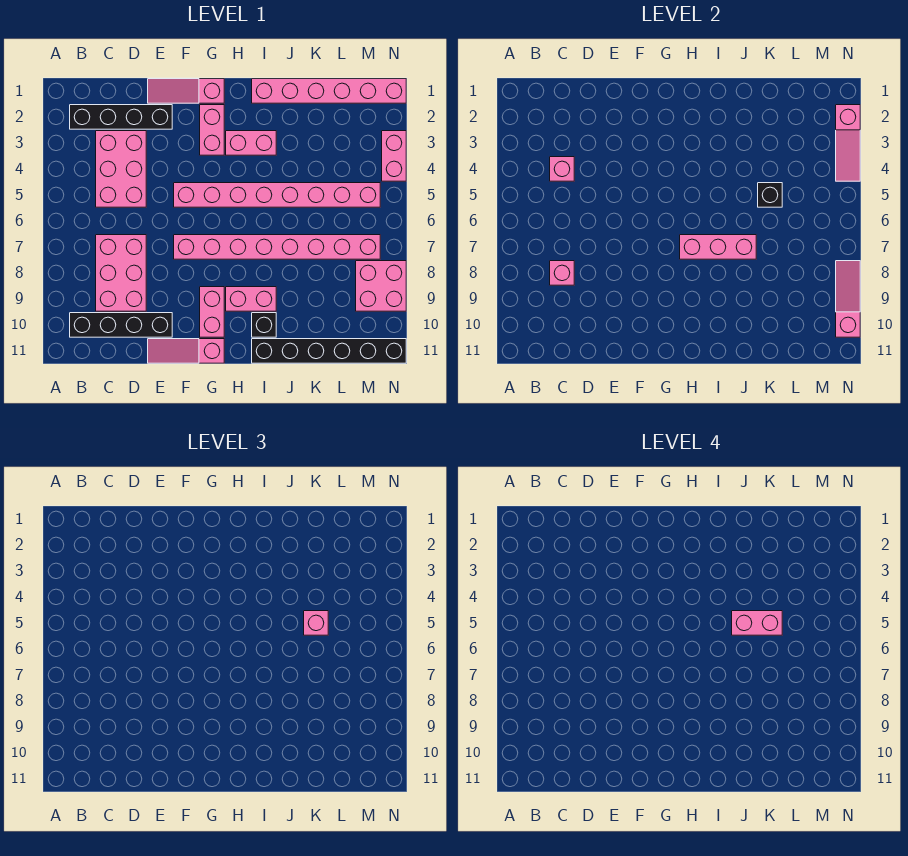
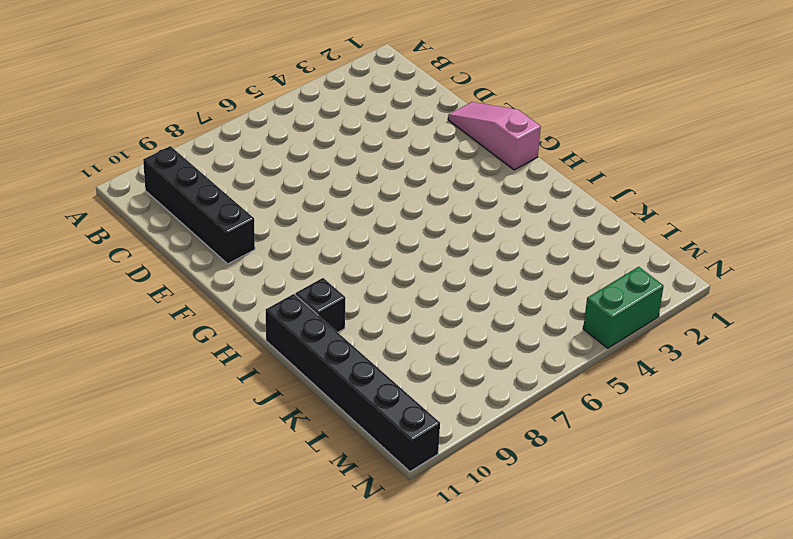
green 1x2 brick [583,267,664,348] -> pink 1x2 brick [382,131,406,181]
none -> black 1x4 brick [70,105,172,129]
none -> pink 2x3 brick [96,131,146,207]
none -> pink 2x3 brick [96,235,146,311]

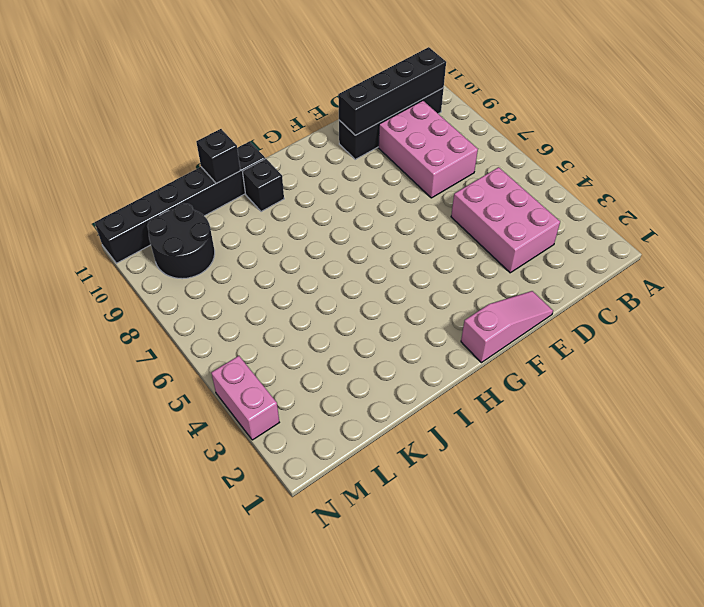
black 1x4 brick [338,47,446,135] -> black 1x4 brick moved to [70,105,172,129]
black 1x1 brick [196,129,240,183] -> black 1x1 brick moved to [758,183,782,207]
black 2x2 round brick [147,203,215,279] -> pink 2x2 brick [356,261,406,311]
none -> pink 1x3 slope [148,339,224,363]
none -> pink 1x8 brick [174,183,380,207]
none -> pink 1x8 brick [174,235,380,259]

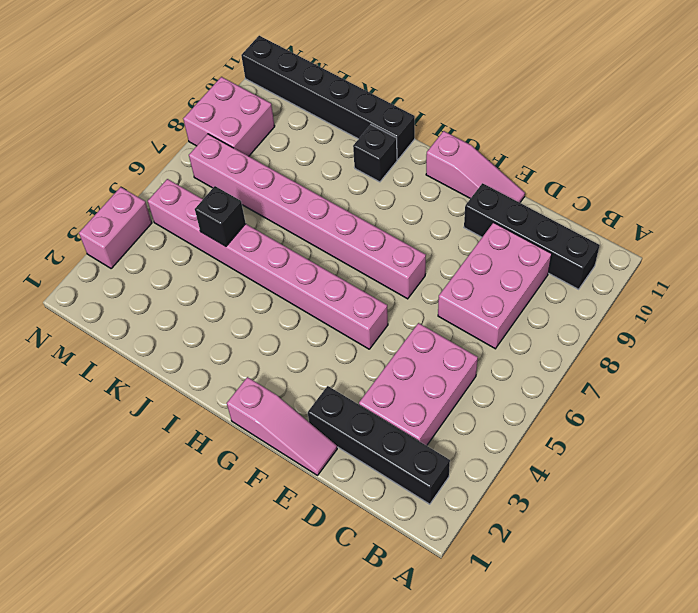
none -> pink 1x2 brick [200,105,224,155]
none -> pink 1x2 brick [200,287,224,337]
none -> pink 1x2 brick [226,131,276,155]

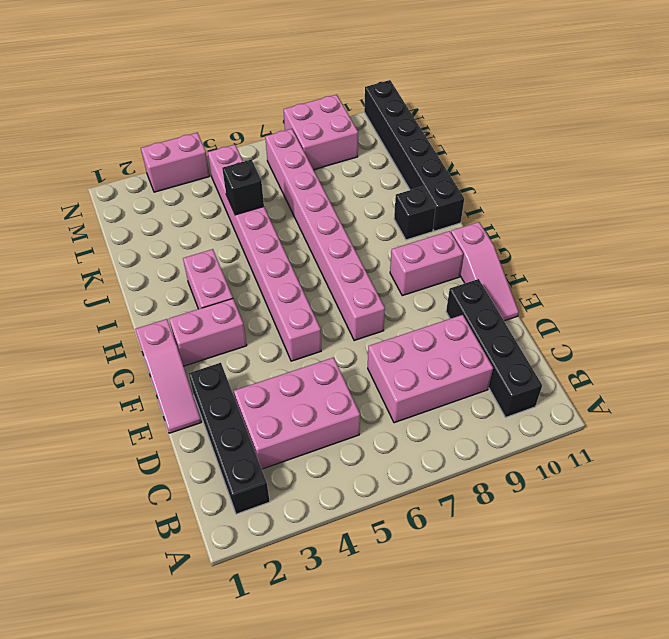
none -> pink 1x2 brick [226,287,276,311]
none -> pink 1x6 brick [252,79,406,103]
none -> pink 1x1 brick [550,157,574,181]

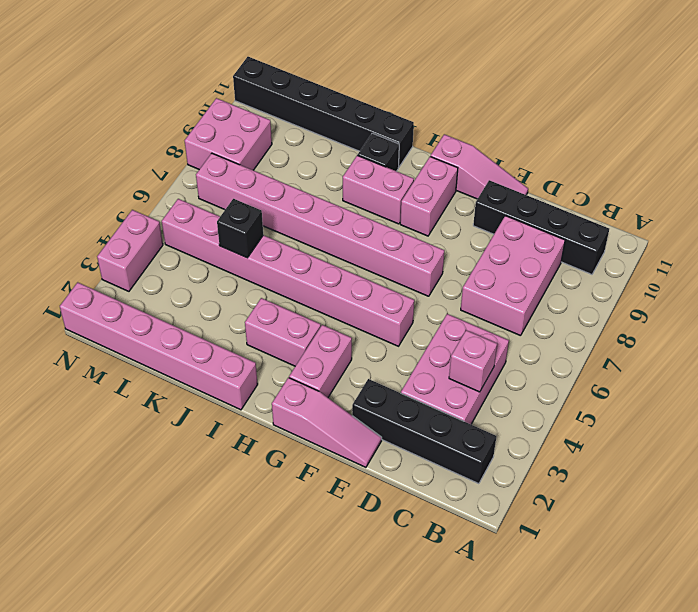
none -> pink 1x1 brick [550,261,574,285]
none -> pink 1x3 brick [680,235,756,259]
none -> pink 1x3 slope [836,105,860,181]

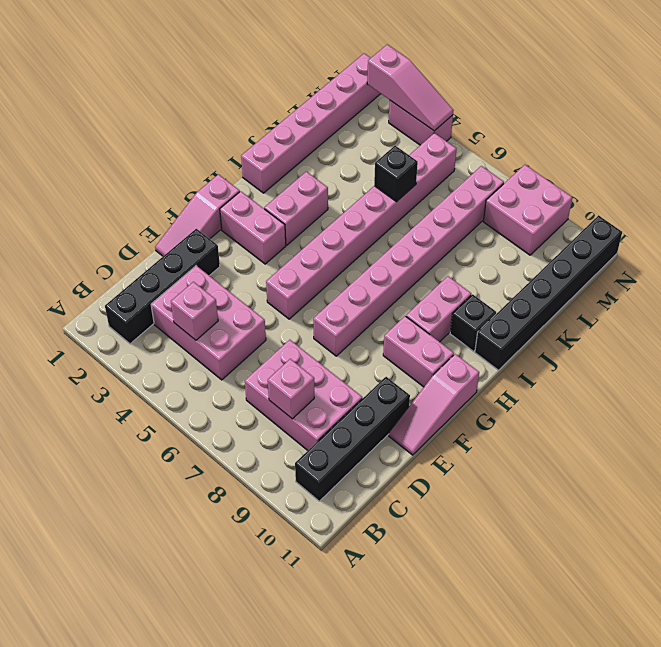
none -> pink 1x3 brick [680,235,756,259]
none -> pink 1x3 slope [836,261,860,337]
none -> pink 1x1 brick [304,611,328,635]

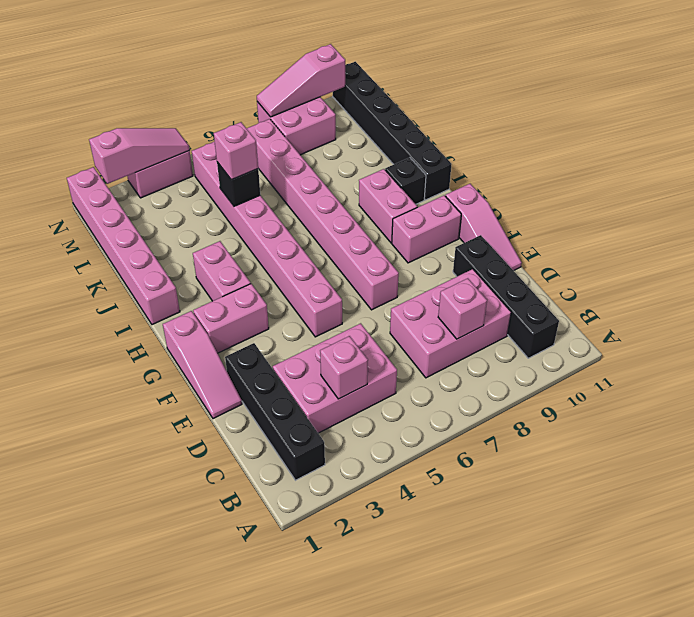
none -> pink 1x3 brick [680,235,756,259]
none -> pink 1x2 brick [732,611,782,635]

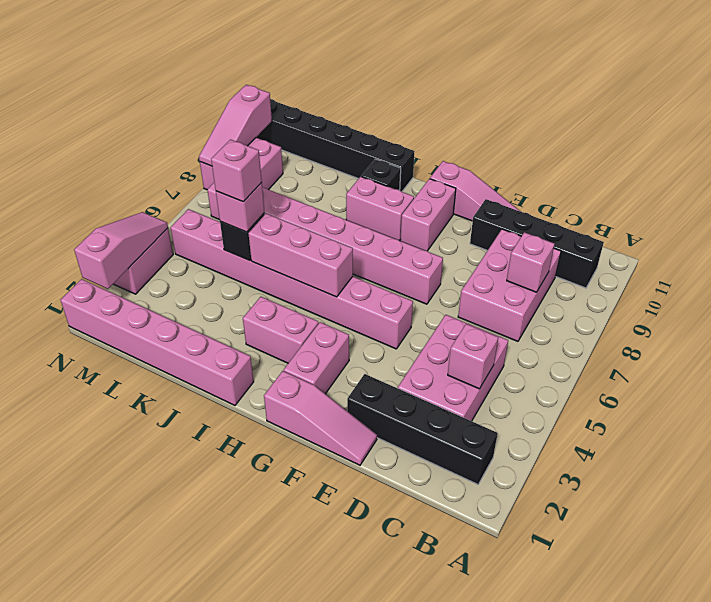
pink 1x3 brick [248,214,353,297] -> pink 1x3 brick moved to [680,235,756,259]
pink 1x1 brick [211,140,262,202] -> pink 1x2 brick [732,611,782,635]

